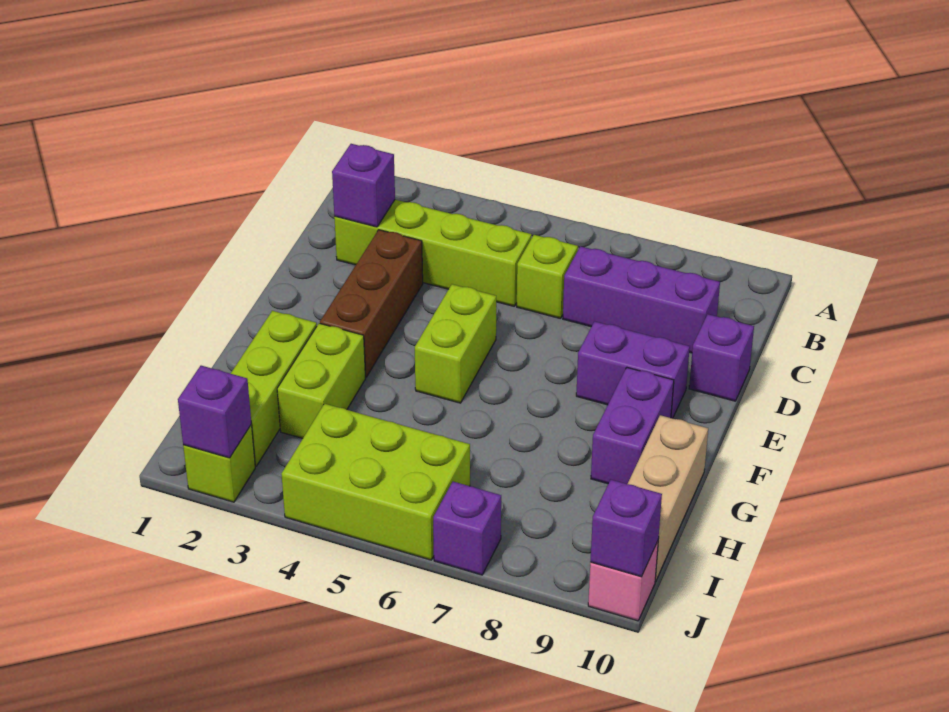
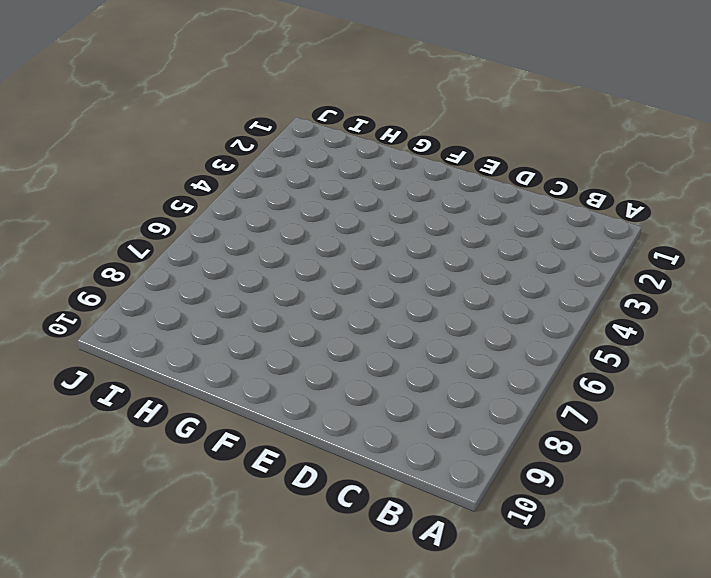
none -> lime 1x4 brick [334,200,532,306]
none -> lime 1x1 brick [517,235,578,319]
none -> purple 1x3 brick [563,246,720,353]

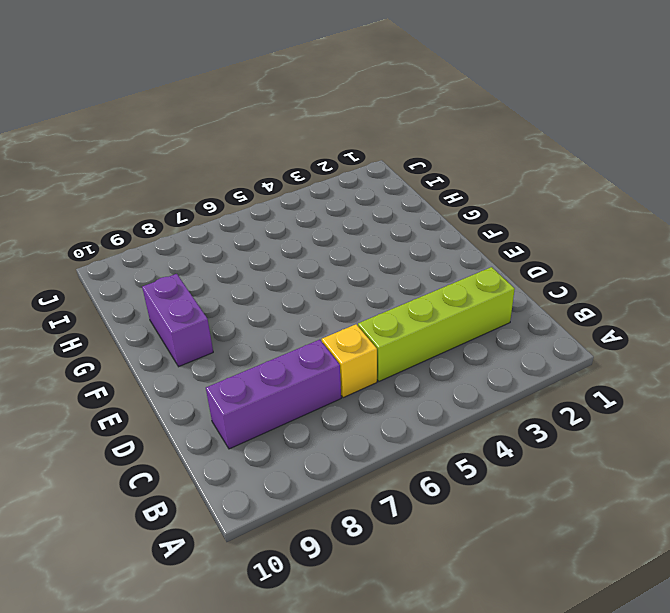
yellow 1x1 brick [322,324,377,398] -> lime 1x1 brick [517,235,578,319]
none -> brown 1x3 brick [320,230,423,377]
none -> purple 1x1 brick [689,314,754,401]
none -> lime 1x2 brick [415,284,496,403]

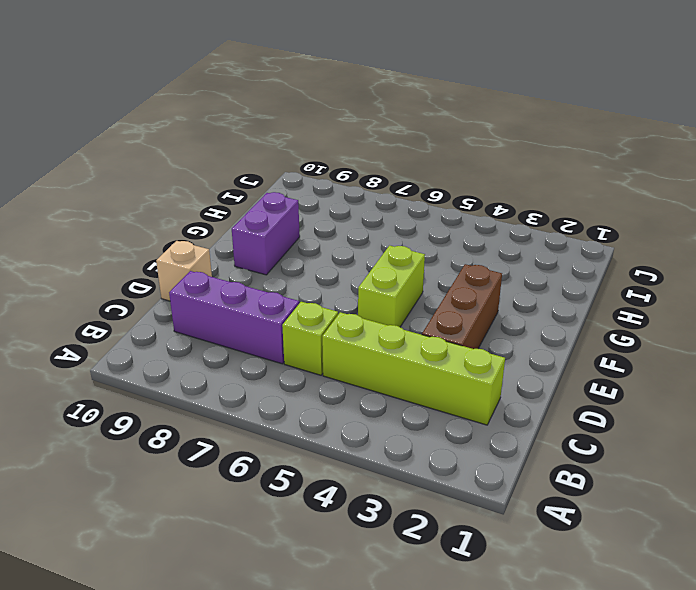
tan 1x1 brick [156,241,212,301] -> purple 1x1 brick [689,314,754,401]
none -> purple 1x2 brick [576,321,690,418]
none -> lime 1x3 brick [231,311,317,466]
none -> lime 1x2 brick [277,323,366,438]

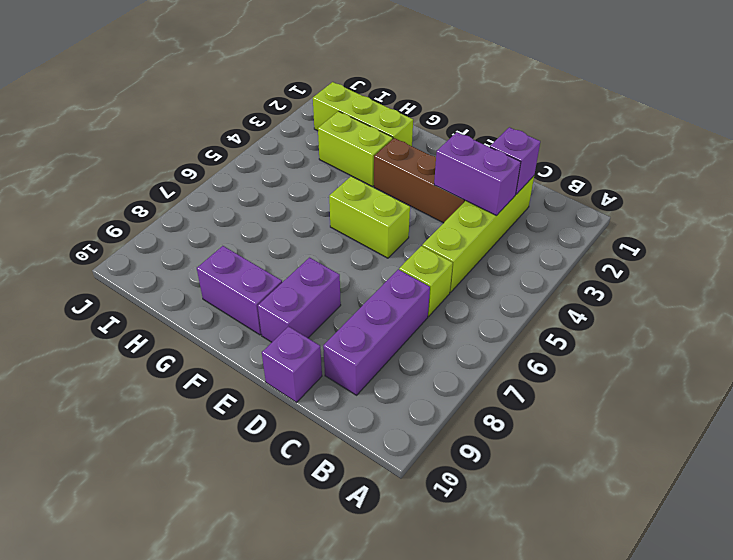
purple 1x2 brick [434,132,521,216] -> none
none -> tan 1x3 brick [628,415,708,582]
none -> lime 2x3 brick [282,404,470,560]
none -> lime 1x1 brick [183,425,255,502]

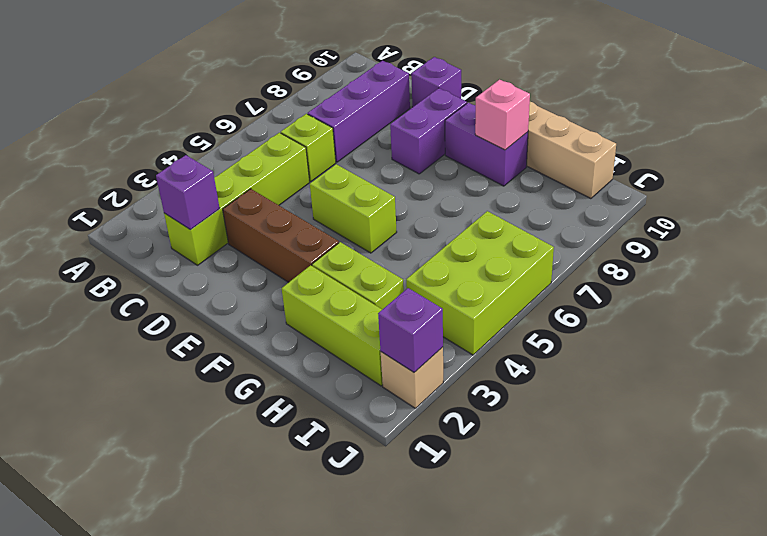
pink 1x1 brick [475,80,530,150] -> pink 1x1 brick moved to [588,541,658,621]
tan 1x1 brick [381,347,443,408] -> lime 1x1 brick [183,425,255,502]
none -> purple 1x1 brick [433,482,501,575]
none -> purple 1x1 brick [590,480,662,577]

